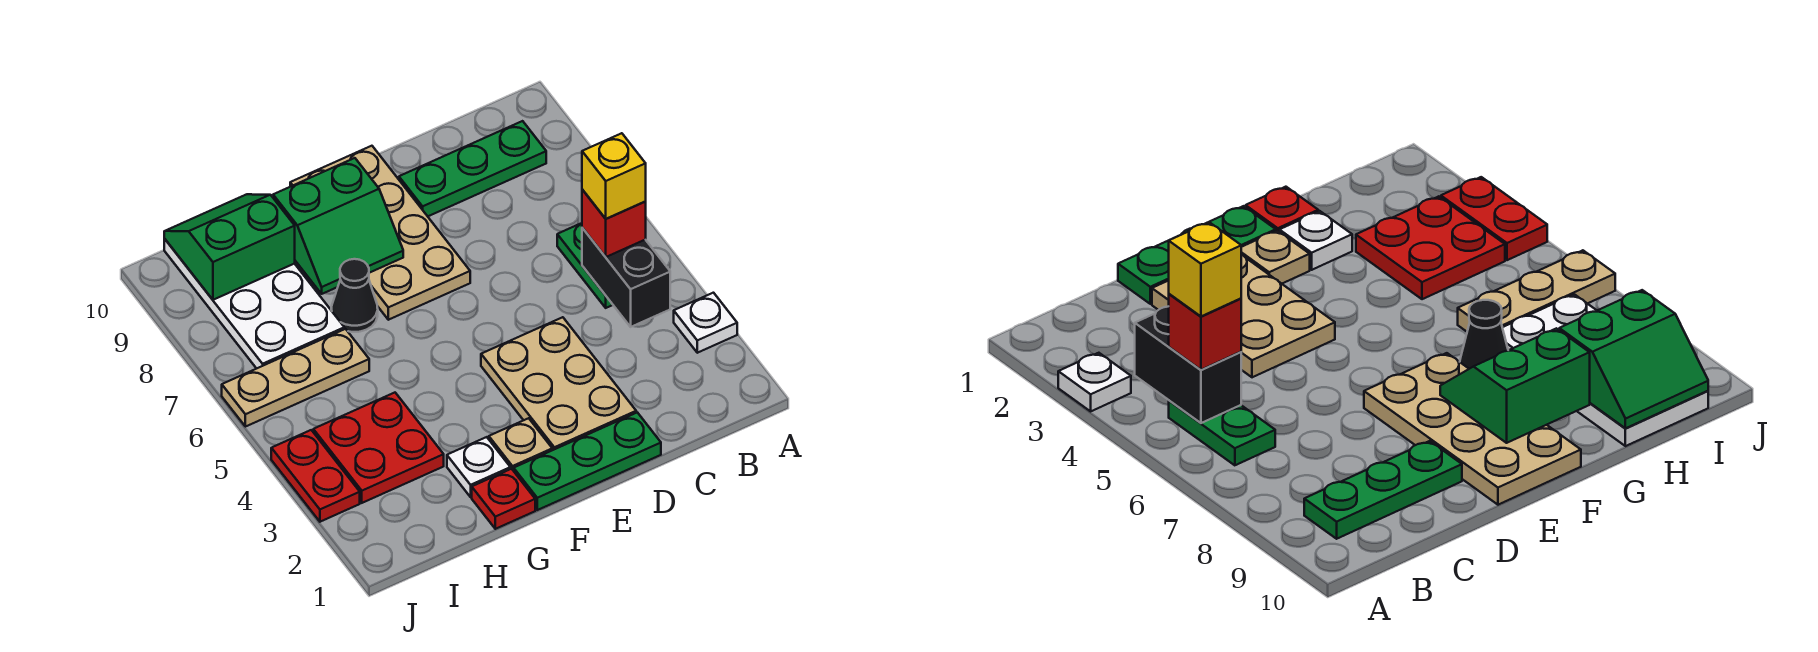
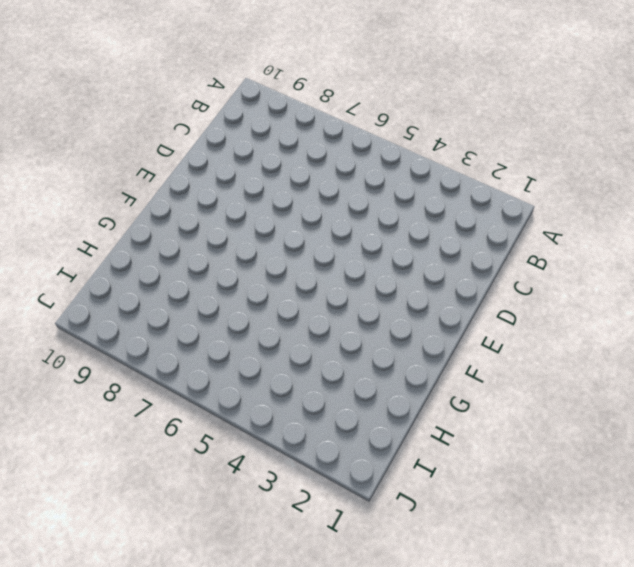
none -> white 1x1 plate [674,293,737,353]
none -> green 1x2 plate [557,223,613,308]
none -> green 1x3 plate [399,121,546,216]

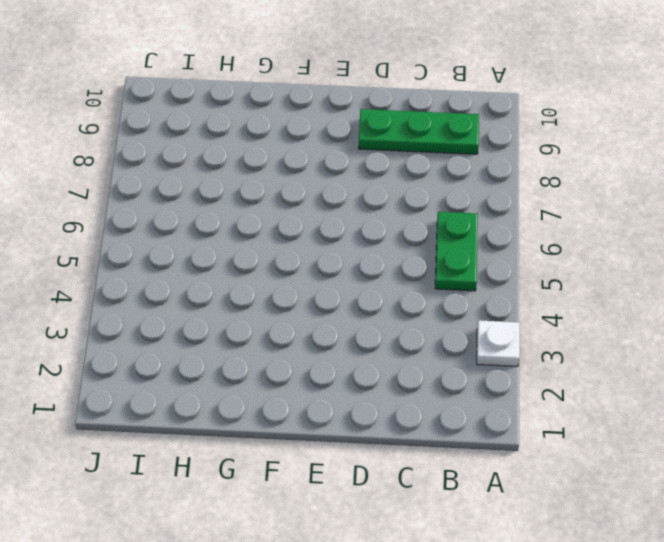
none -> green 1x3 plate [514,412,661,510]
none -> tan 2x3 plate [481,317,636,450]
none -> tan 2x4 plate [290,146,470,320]

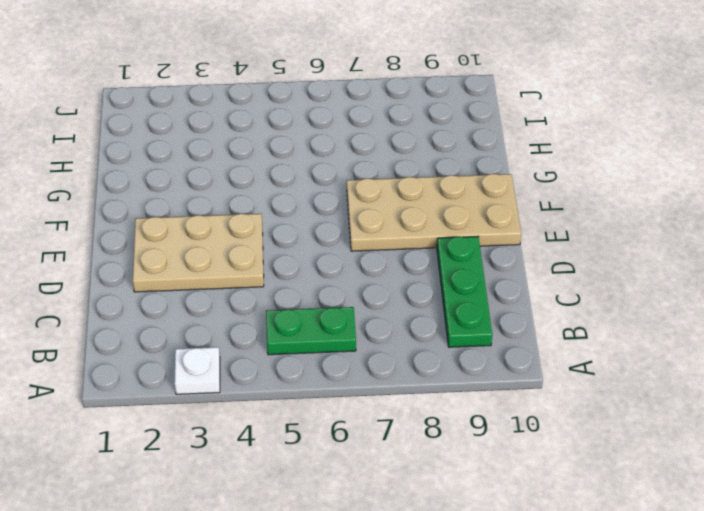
none -> green 1x3 plate [514,412,661,510]
none -> tan 1x1 plate [489,418,552,471]
none -> red 1x1 plate [472,469,535,529]

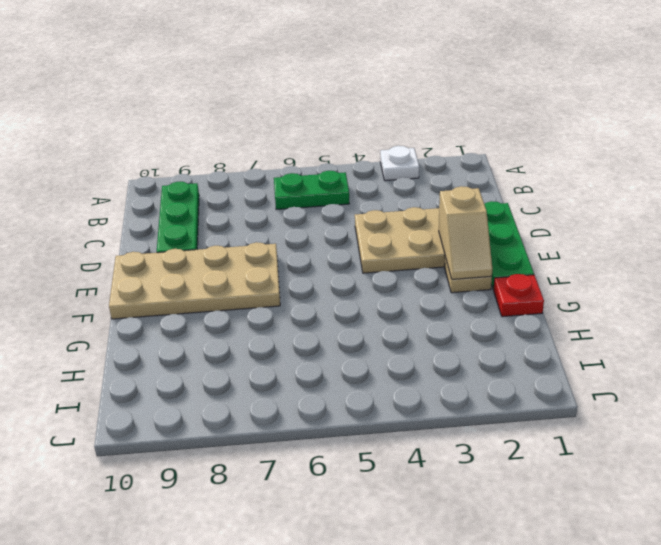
tan 1x2 slope [439,186,492,279] -> none
none -> white 1x1 plate [447,437,510,497]
none -> black 1x1 cone [331,259,378,332]
none -> red 2x2 plate [313,393,444,503]

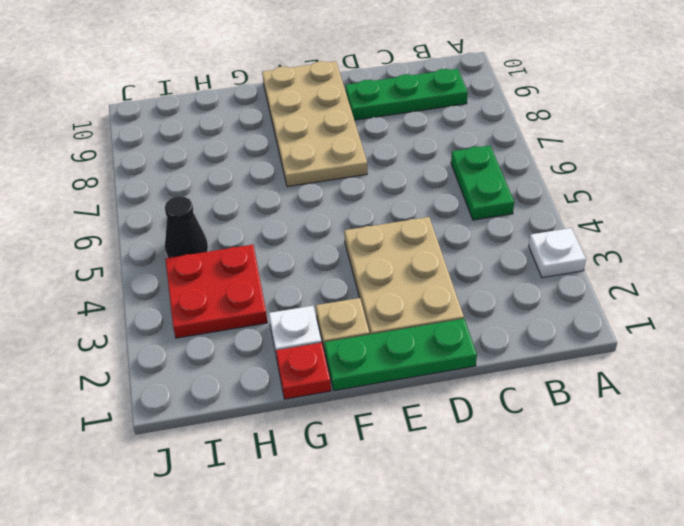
black 1x1 cone [165,196,208,258] -> black 1x1 cone moved to [331,259,378,332]
none -> tan 1x3 plate [222,329,369,427]
none -> white 2x4 plate [164,239,344,369]
none -> red 1x2 plate [271,430,360,522]

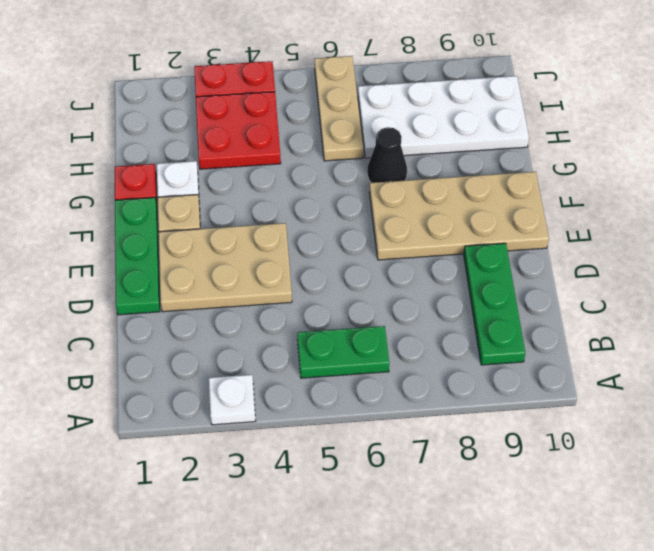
none -> black 1x2 brick [582,228,670,327]
none -> green 2x2 slope [273,158,403,294]
none -> green 2x2 slope [164,194,295,300]

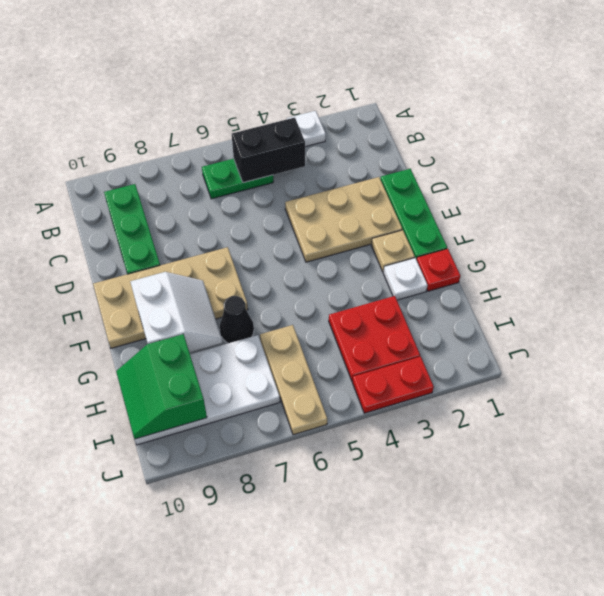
white 2x2 slope [130,272,223,353] -> green 2x2 slope [273,158,403,294]
none -> red 1x1 brick [582,190,646,257]
none -> yellow 1x1 brick [582,133,646,219]

